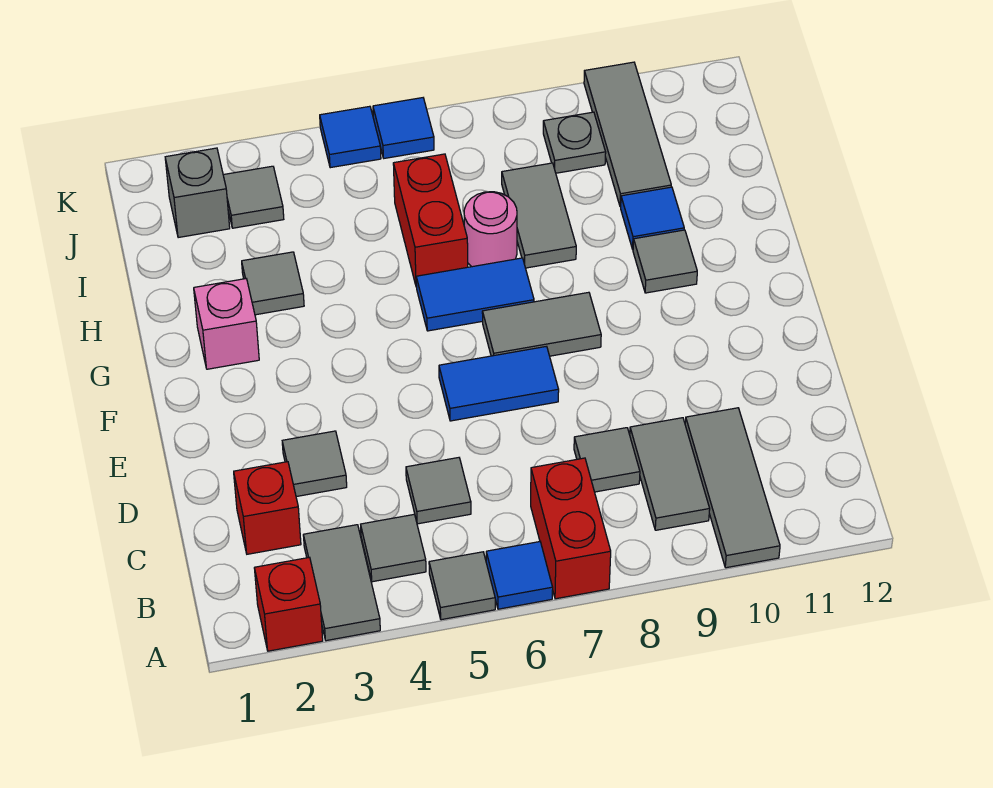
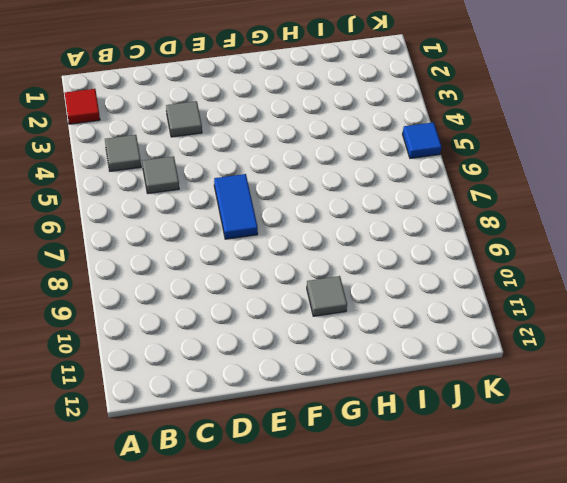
red 1x1 tile [65,89,100,124] -> red 1x1 brick [254,557,323,651]
none -> grey 1x2 tile [303,525,380,641]
none -> grey 1x1 tile [429,552,495,620]
none -> blue 1x1 tile [486,542,553,609]

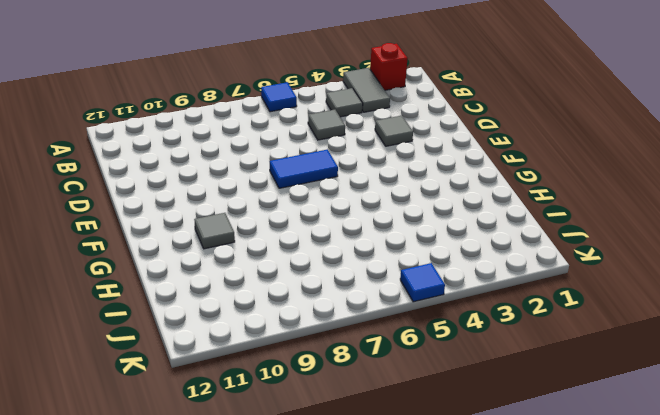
none -> grey 1x1 tile [429,552,495,620]
none -> red 1x2 brick [531,458,611,599]
none -> grey 1x3 tile [685,408,780,568]

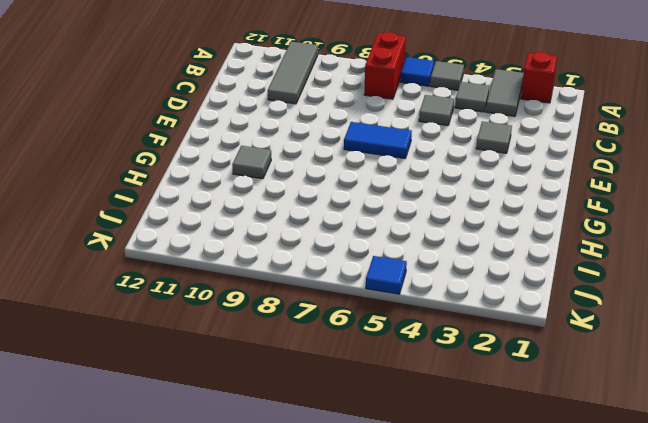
none -> grey 1x2 tile [630,418,710,530]
none -> red 1x1 brick [234,462,301,554]
none -> grey 1x1 tile [574,428,640,492]

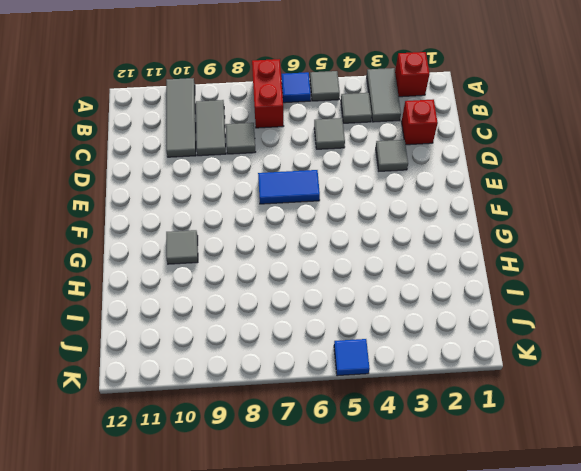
none -> grey 1x2 tile [482,292,601,356]
none -> pink 1x1 brick [194,279,259,369]
none -> blue 1x2 tile [416,258,534,331]

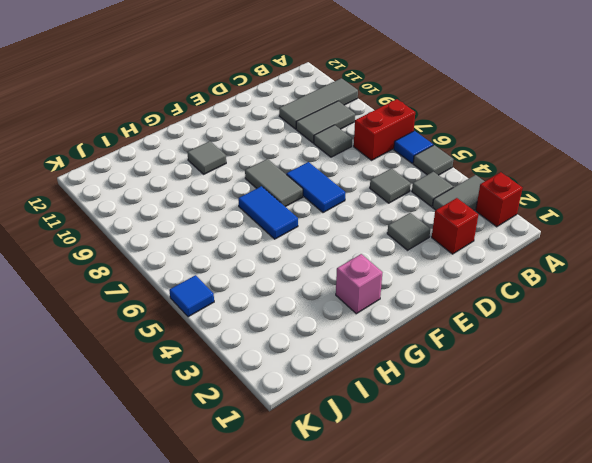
none -> grey 1x1 tile [242,252,304,315]
none -> red 1x2 brick [393,154,468,287]
none -> pink 1x1 round brick [464,192,517,267]

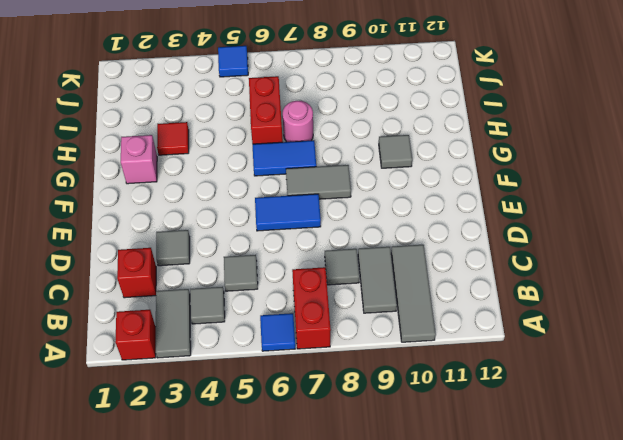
red 1x1 tile [157,122,189,155] -> grey 1x1 tile [242,252,304,315]
none -> grey 1x1 tile [429,552,495,620]
none -> grey 1x2 tile [502,163,576,268]
none -> blue 1x1 tile [621,187,684,249]

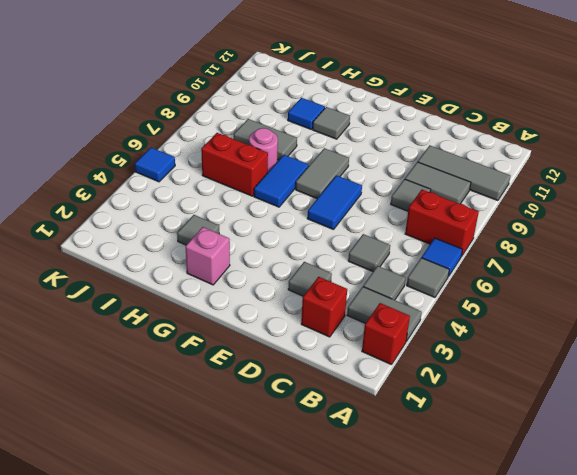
none -> grey 1x3 tile [584,62,671,207]
none -> grey 1x1 brick [165,148,230,238]
none -> grey 1x1 tile [223,166,284,228]

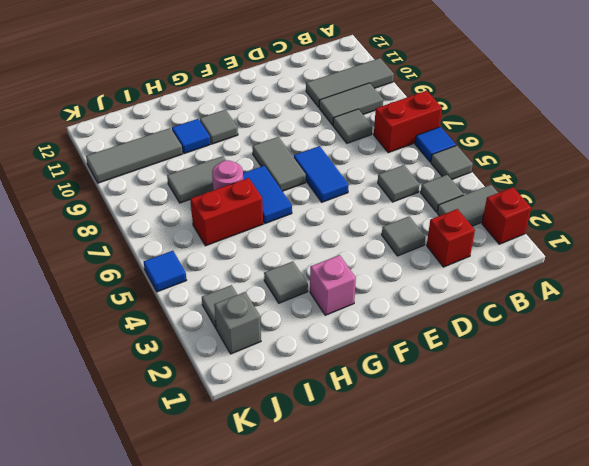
none -> grey 1x1 plate [543,112,606,173]
none -> blue 1x1 tile [373,98,434,158]

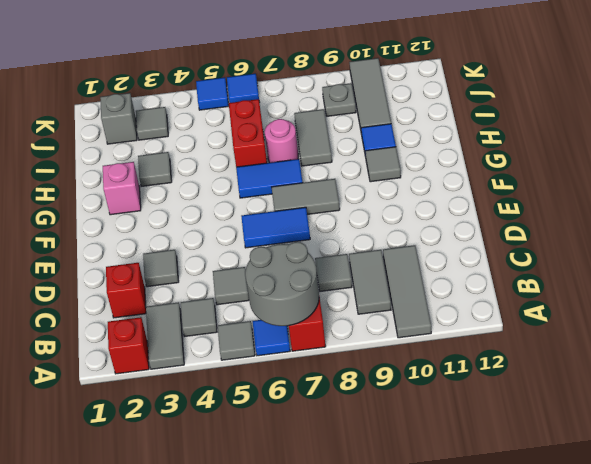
grey 2x2 round brick [245,242,319,326] -> none

